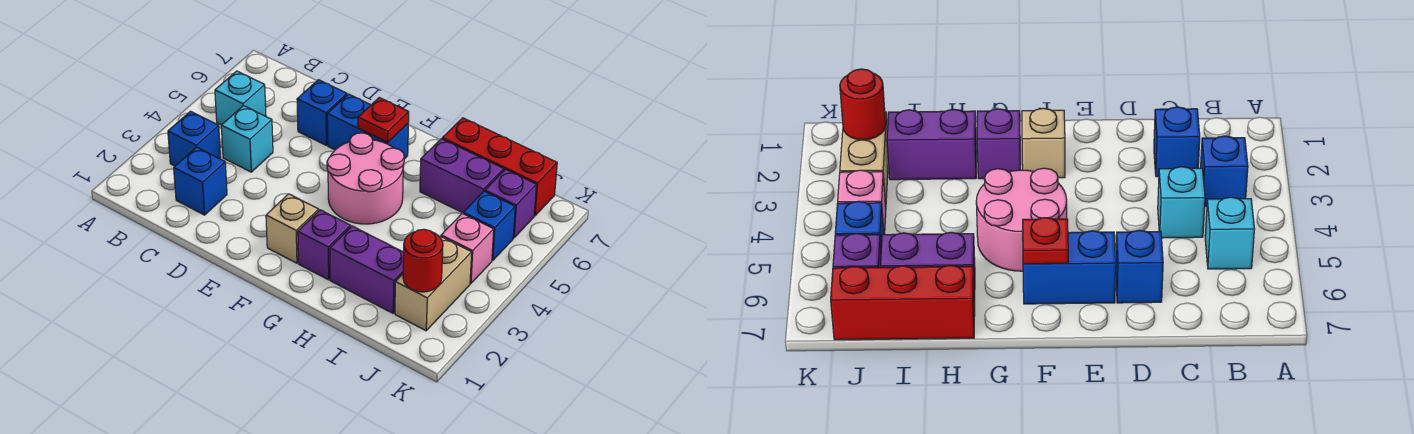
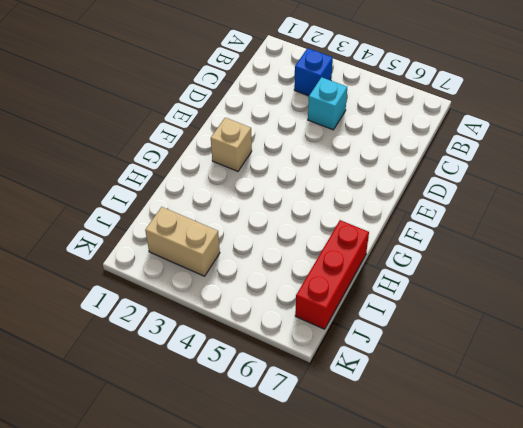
none -> cyan 1x1 brick [215,71,266,125]
none -> blue 1x1 brick [174,147,227,215]
none -> blue 1x1 brick [297,80,347,145]

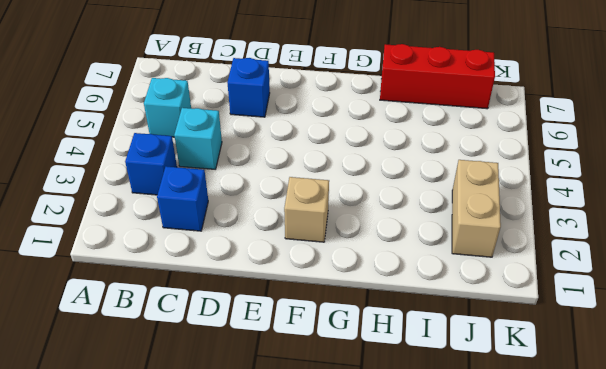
none -> blue 1x2 brick [327,94,408,159]
none -> pink 2x2 round brick [327,133,404,224]
none -> purple 1x1 brick [298,210,351,280]

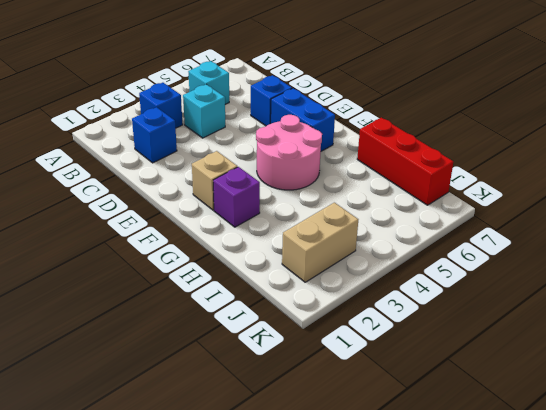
none -> purple 1x2 brick [330,226,404,313]
none -> purple 1x2 brick [420,139,504,213]
none -> pink 1x1 brick [441,213,494,283]

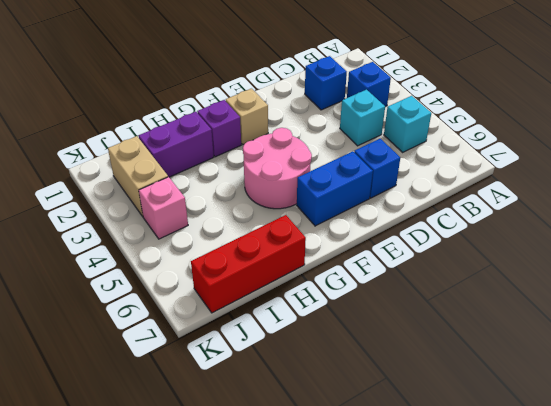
none -> purple 1x2 brick [420,139,504,213]
none -> blue 1x1 brick [463,191,515,260]
none -> purple 1x1 brick [485,169,536,238]

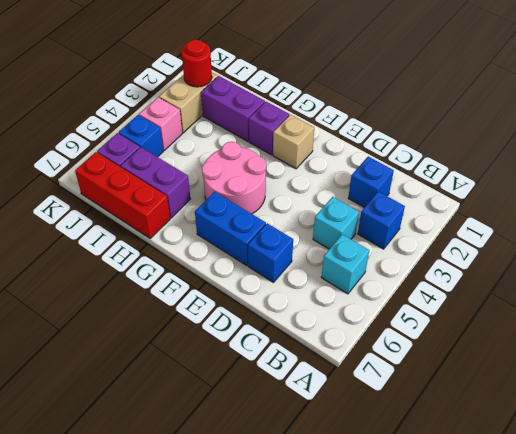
none -> red 1x1 plate [358,98,409,142]

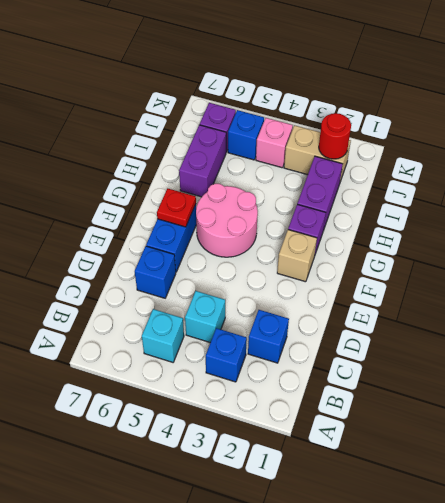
none -> red 1x3 brick [442,118,557,216]

